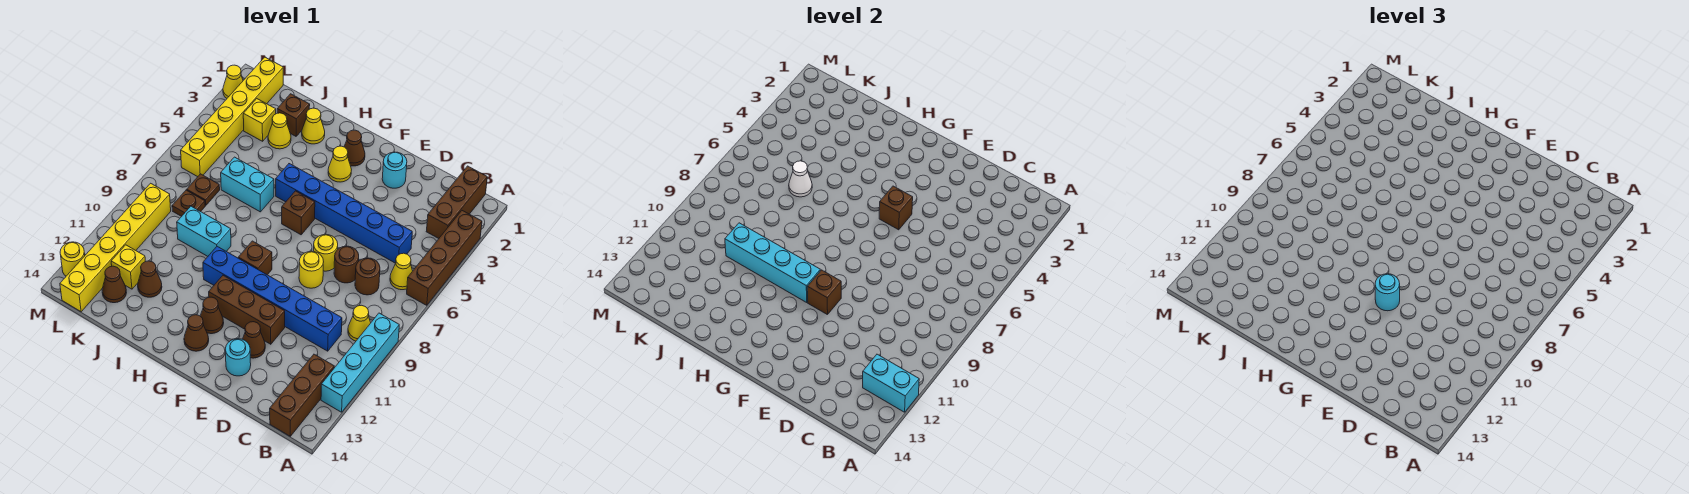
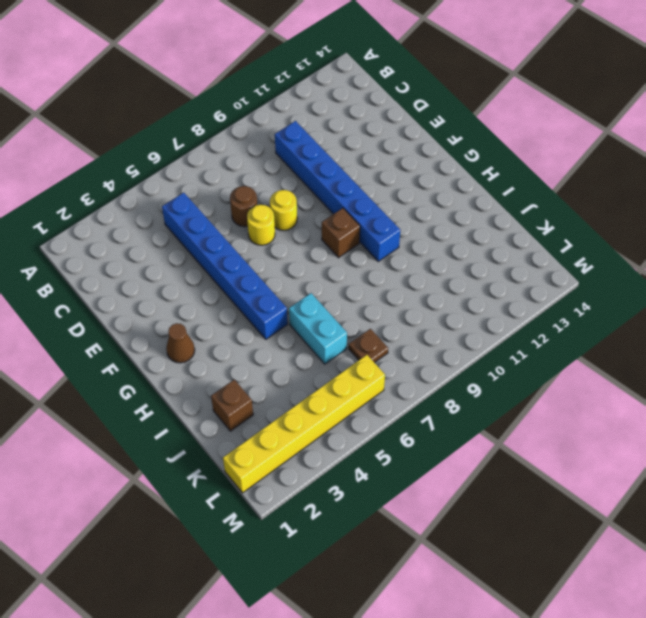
none -> brown 1x4 brick [407,211,482,305]
none -> cyan 1x4 brick [321,313,399,412]
none -> brown 1x3 brick [426,166,487,239]
none -> yellow 1x1 cone [390,253,412,290]

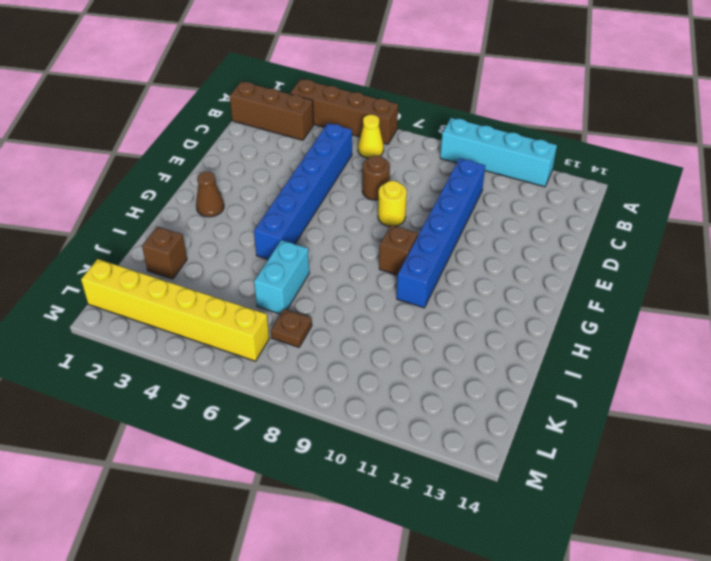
none -> yellow 1x1 cone [348,305,371,341]
none -> brown 1x3 brick [270,354,334,436]
none -> brown 1x1 round brick [355,258,380,295]
none -> cyan 1x1 round brick [382,152,407,188]

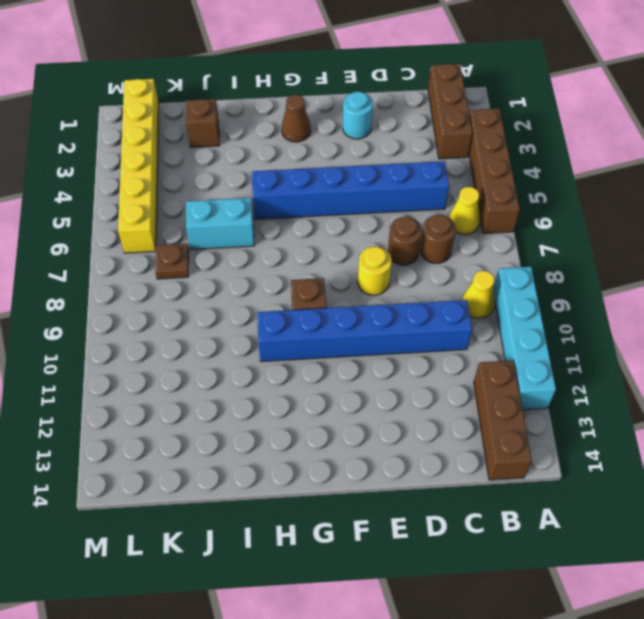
none -> yellow 1x1 round brick [314,234,338,271]
none -> brown 1x3 brick [209,276,285,344]
none -> brown 1x1 cone [243,322,265,358]
none -> cyan 1x1 round brick [225,339,251,376]

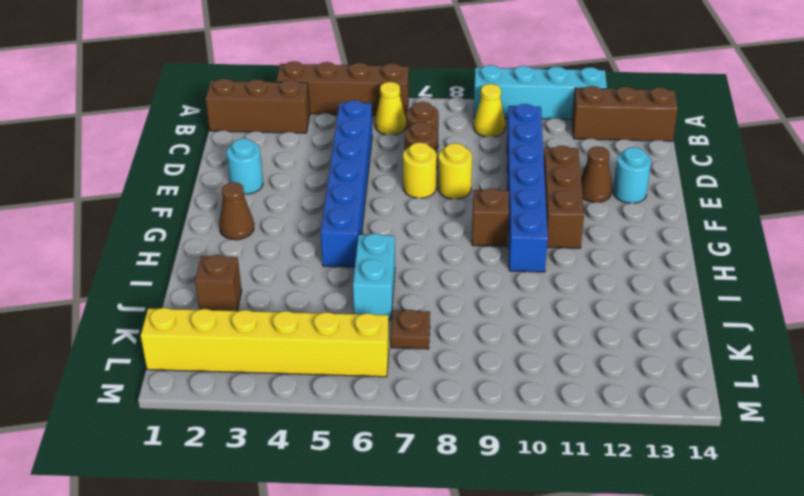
none -> yellow 1x1 cone [328,146,351,182]
none -> brown 1x1 brick [282,191,315,235]
none -> brown 1x1 cone [200,297,224,334]
none -> brown 1x1 cone [184,315,209,351]

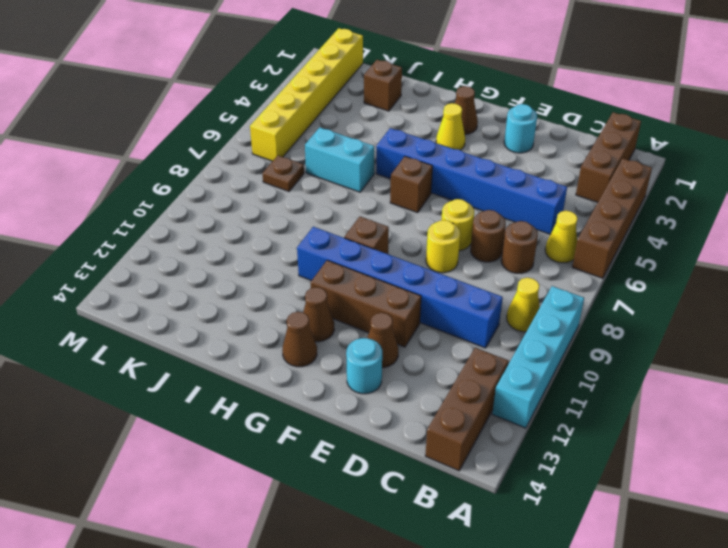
none -> yellow 1x1 cone [302,108,325,144]
none -> cyan 1x2 brick [177,206,231,256]
none -> yellow 1x1 cone [268,113,291,149]
none -> brown 1x1 cone [138,261,162,297]

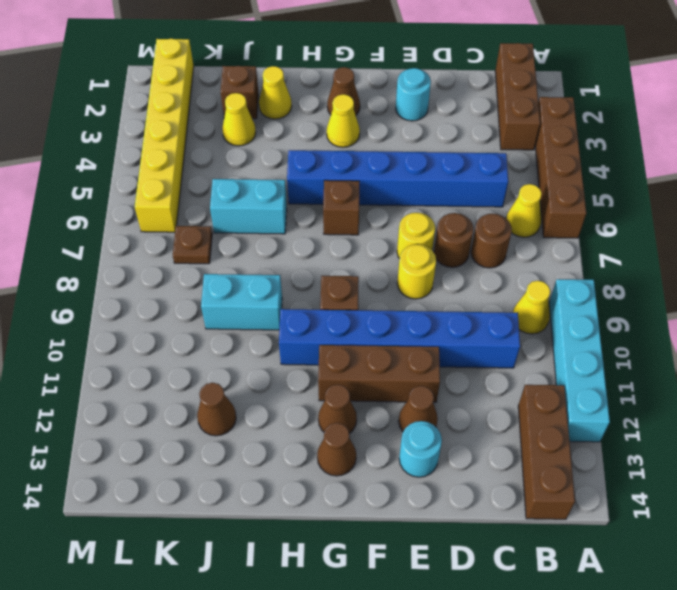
none -> yellow 1x1 brick [243,99,276,141]
none -> brown 1x1 plate [172,190,205,216]
none -> yellow 1x1 brick [111,245,145,289]
none -> brown 1x1 cone [102,266,126,303]

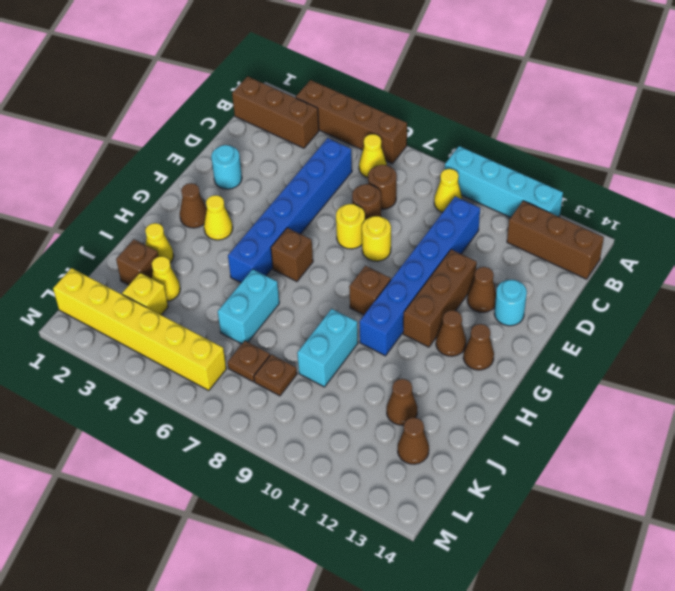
none -> yellow 1x1 brick [111,245,145,289]
none -> yellow 1x6 brick [60,183,171,312]
none -> yellow 1x1 cone [223,65,243,98]
none -> yellow 1x1 round brick [60,242,85,276]

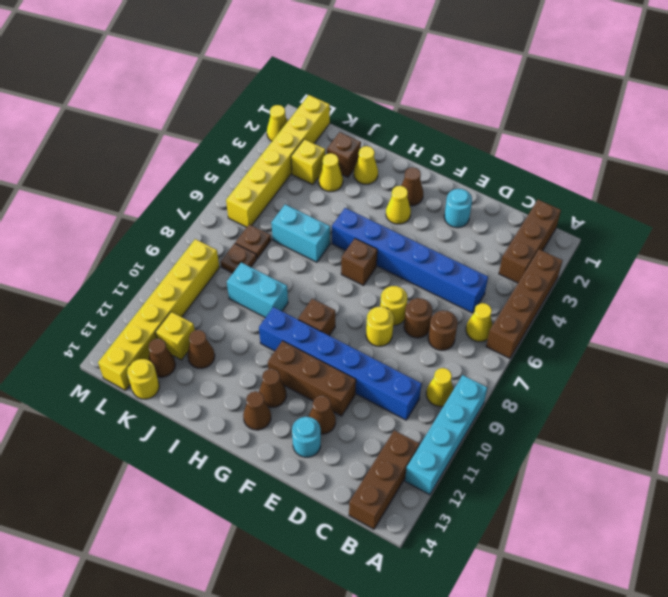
yellow 1x1 round brick [127,359,159,399] -> yellow 1x1 round brick moved to [60,242,85,276]
none -> cyan 1x2 brick [863,354,919,412]
none -> brown 1x1 brick [879,186,913,230]
none -> brown 1x1 brick [807,270,841,315]
none -> cyan 1x4 brick [725,223,820,302]

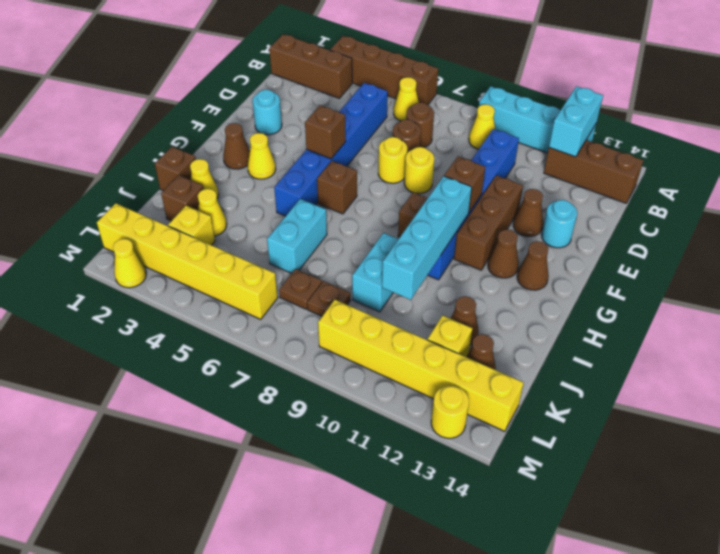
brown 1x1 brick [155,147,196,191] -> none
none -> white 1x1 cone [789,161,812,197]
none -> cyan 1x1 round brick [1375,274,1400,311]

